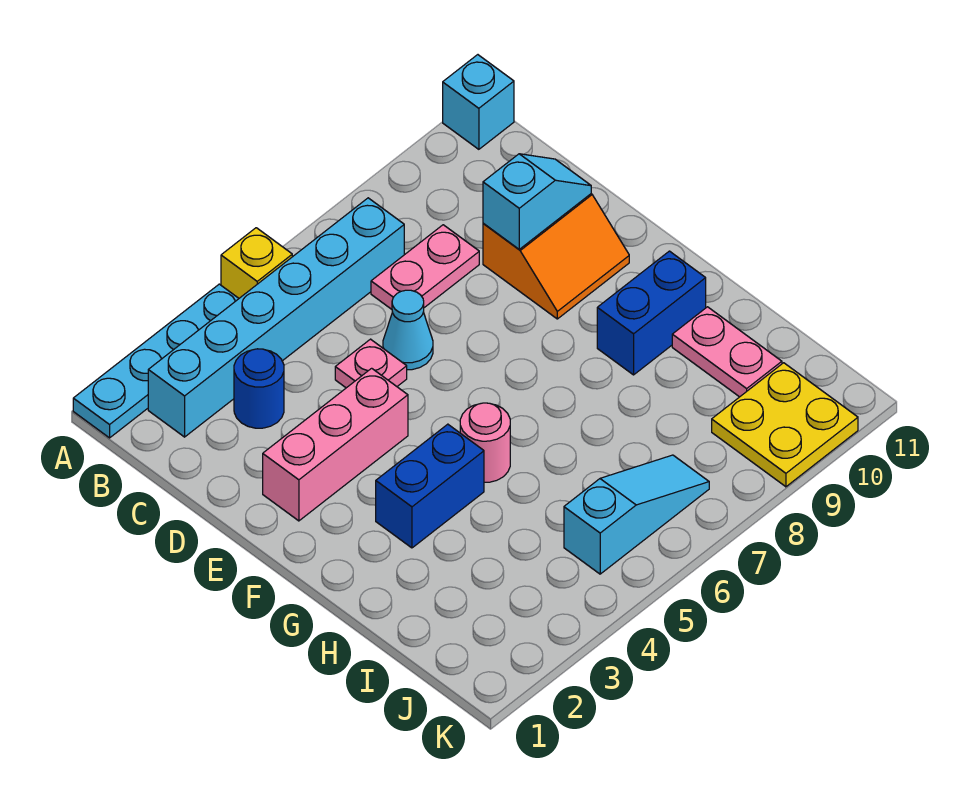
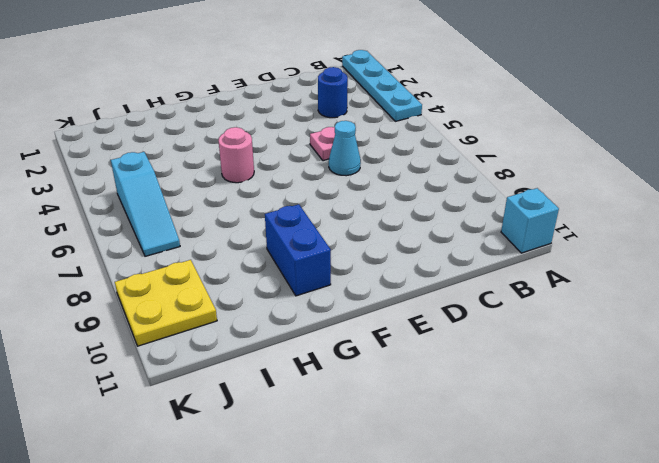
none -> yellow 1x1 brick [221,228,292,298]
none -> cyan 1x6 brick [148,198,404,437]
none -> pink 1x2 plate [371,225,479,309]

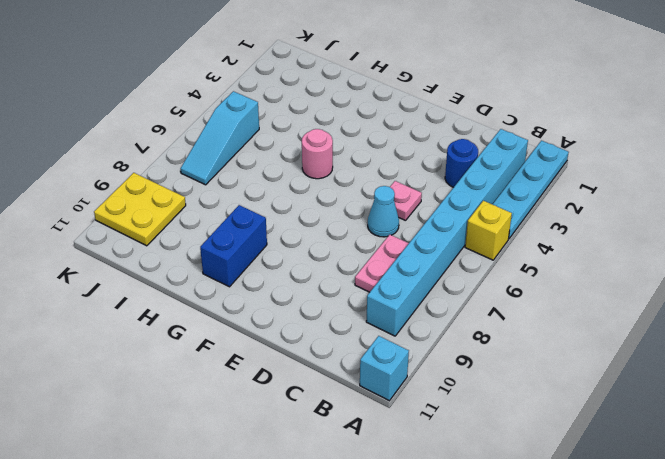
cyan 1x8 brick [366,129,528,336] -> cyan 1x6 brick [148,198,404,437]
none -> orange 2x2 slope [483,194,629,319]
none -> pink 1x3 brick [263,368,408,521]
none -> blue 1x2 brick [376,424,484,548]

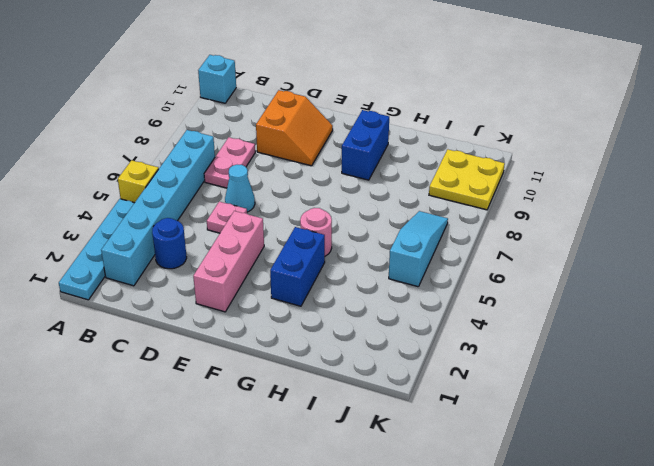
none -> pink 1x2 plate [672,307,782,397]
none -> cyan 1x2 slope [483,154,591,249]

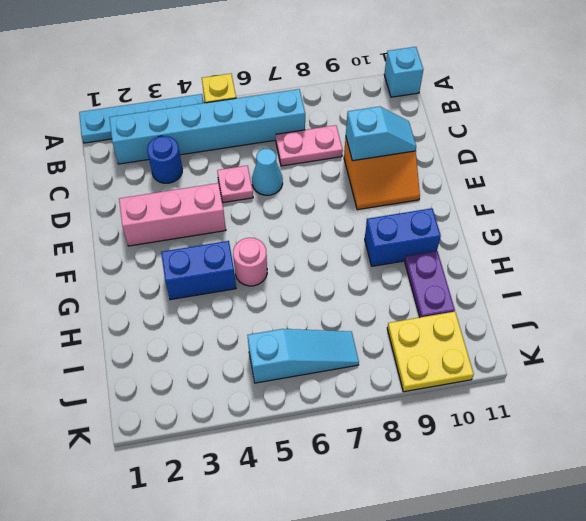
purple 1x2 plate [405,251,455,317] -> pink 1x2 plate [672,307,782,397]

